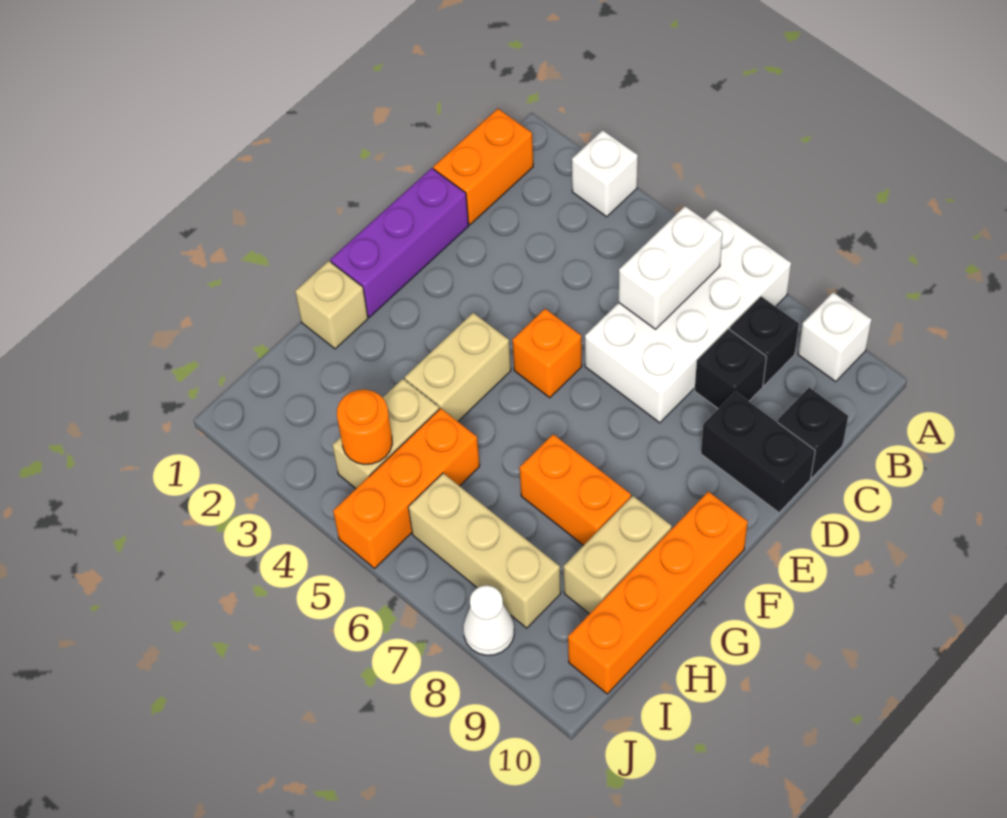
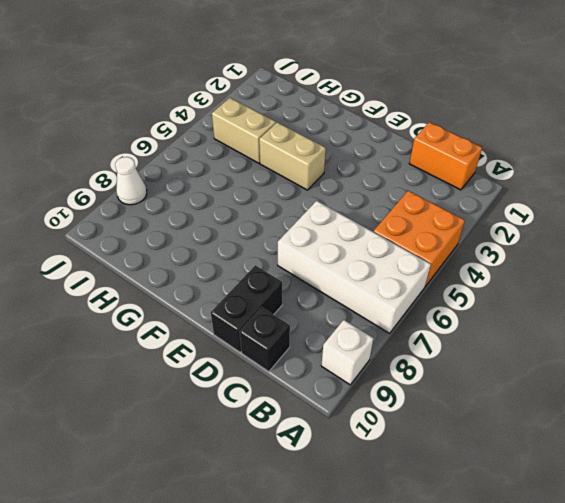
orange 2x2 brick [373,191,465,286] -> none
none -> white 1x1 brick [572,130,638,217]
none -> black 1x1 brick [730,296,799,386]
none -> black 1x1 brick [695,329,766,409]

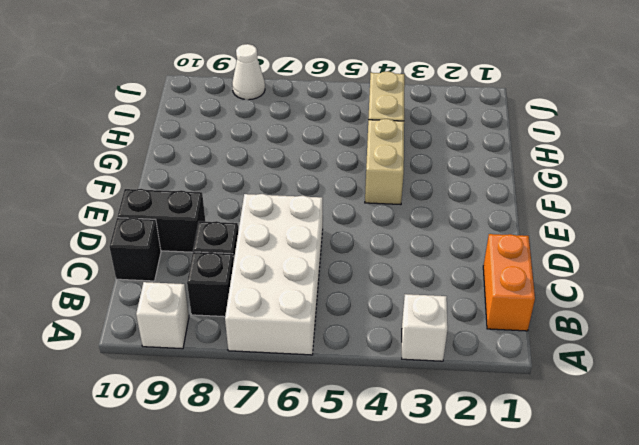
none -> purple 1x3 brick [330,168,469,317]
none -> orange 1x1 brick [512,309,582,398]
none -> orange 1x4 brick [568,491,748,694]

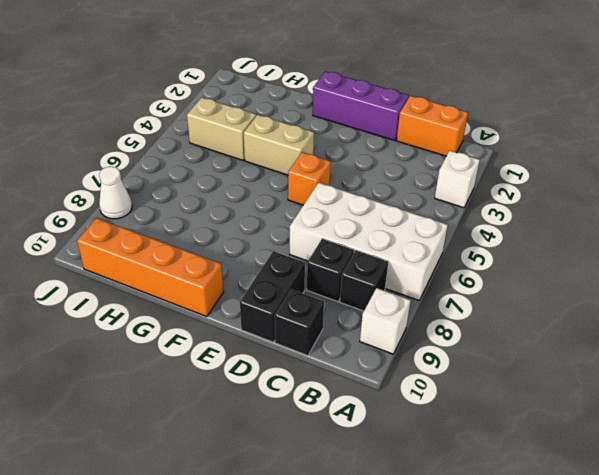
none -> tan 1x1 brick [295,261,368,349]
none -> orange 1x2 brick [520,434,631,546]
none -> tan 1x2 brick [563,496,672,614]

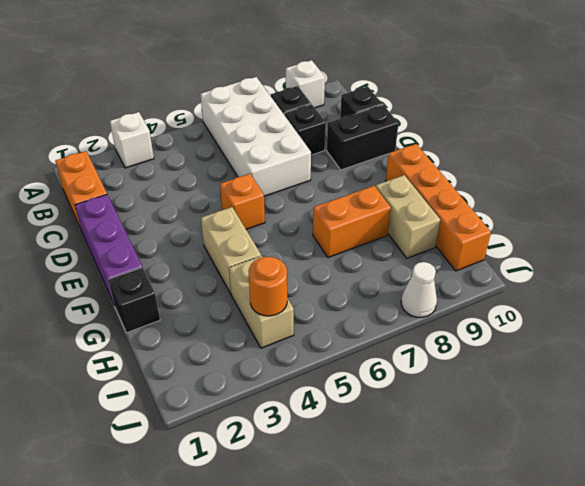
black 1x1 brick [108,267,160,333] -> tan 1x1 brick [295,261,368,349]
none -> orange 1x3 brick [333,408,480,568]
none -> tan 1x3 brick [408,473,561,628]
none -> white 1x2 brick [619,206,723,329]

